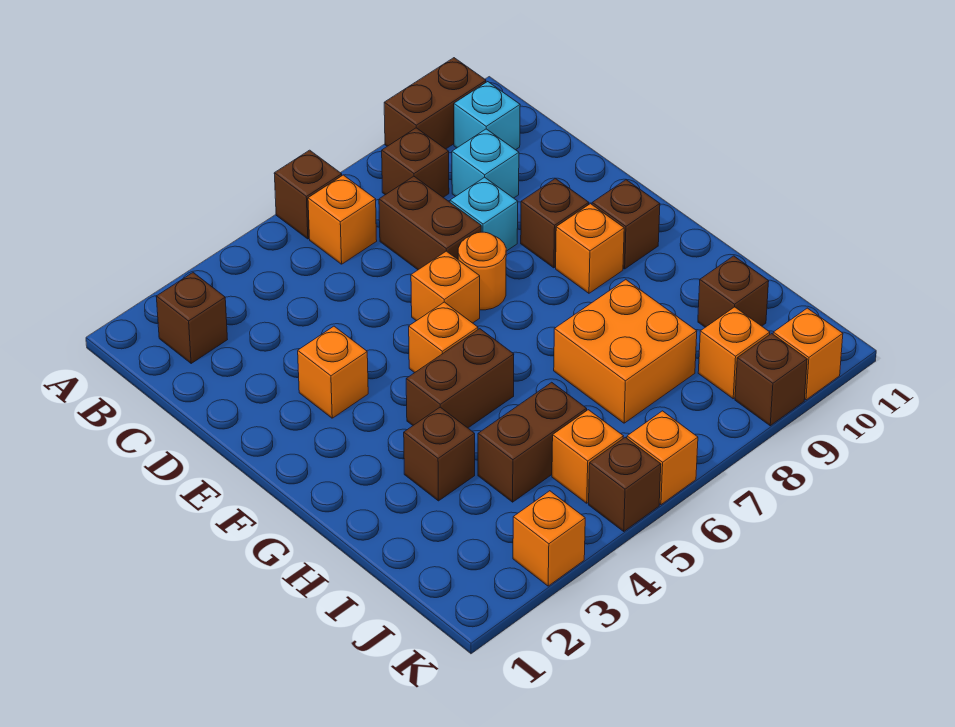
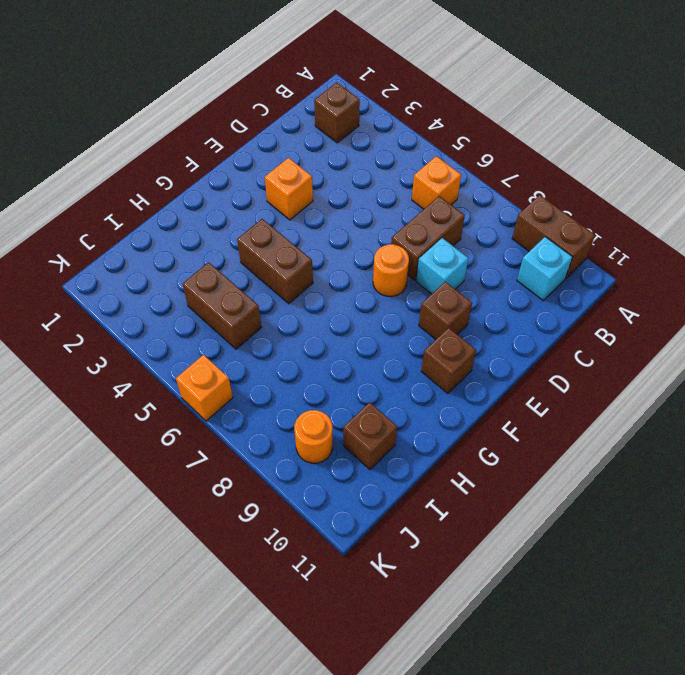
orange 1x1 round brick [294,410,333,463] -> orange 1x1 brick [698,307,770,399]
none -> brown 1x1 brick [274,150,342,239]
none -> brown 1x1 brick [382,128,449,197]
none -> cyan 1x1 brick [452,129,519,198]

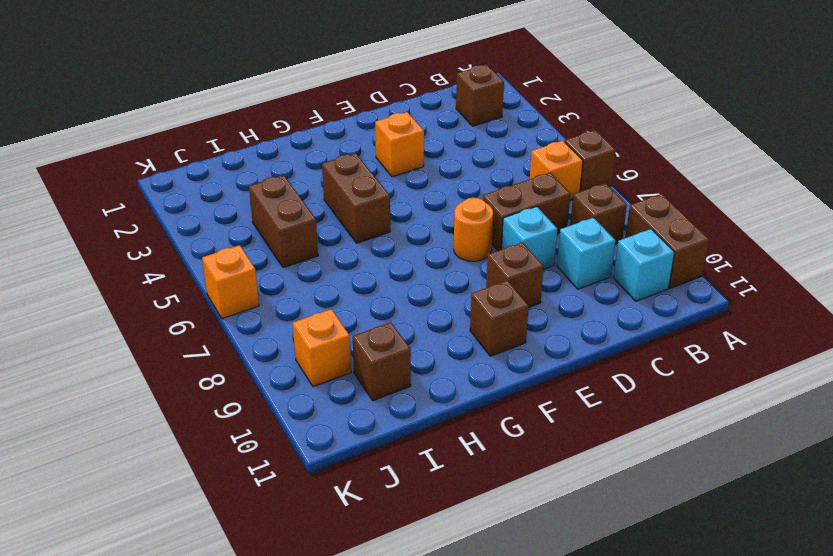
none -> orange 1x1 brick [411,251,480,323]
none -> orange 1x1 brick [409,302,478,373]
none -> orange 1x1 brick [556,204,624,293]

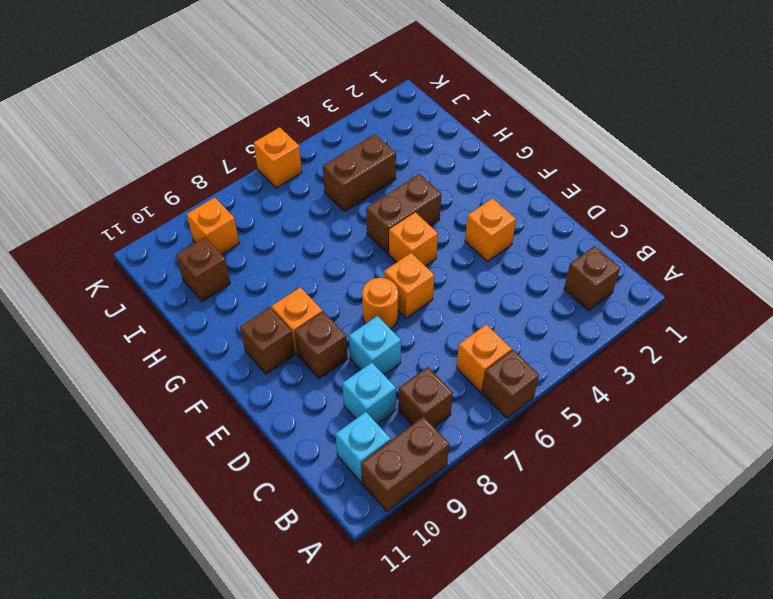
none -> brown 1x2 brick [379,176,481,270]
none -> brown 1x1 brick [404,407,475,501]
none -> orange 2x2 brick [554,280,697,423]

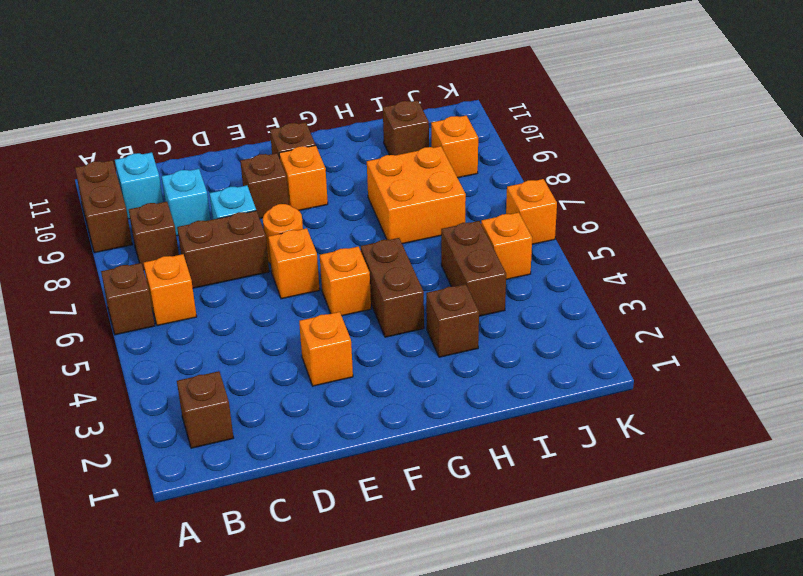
none -> orange 1x1 brick [513,491,585,586]
none -> brown 1x1 brick [589,437,661,531]
none -> brown 1x1 brick [735,333,807,426]

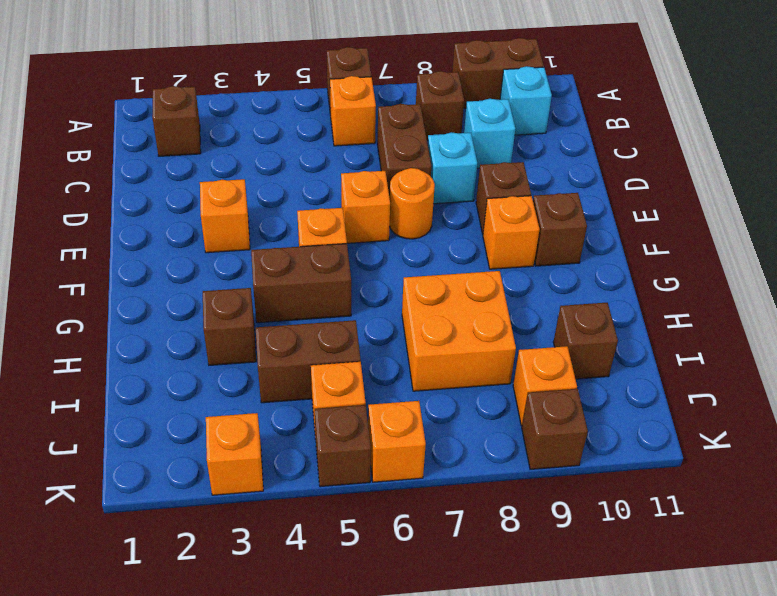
none -> orange 1x1 brick [773,308,843,400]

